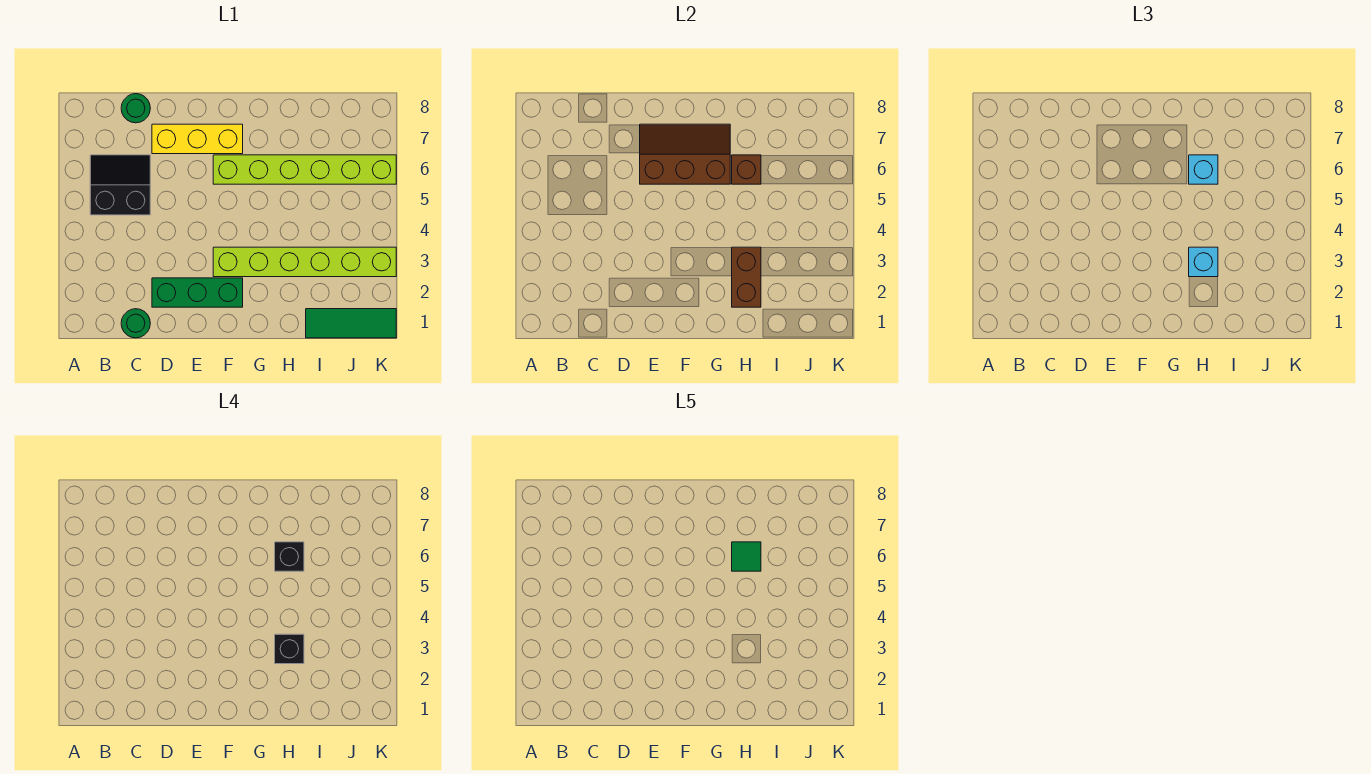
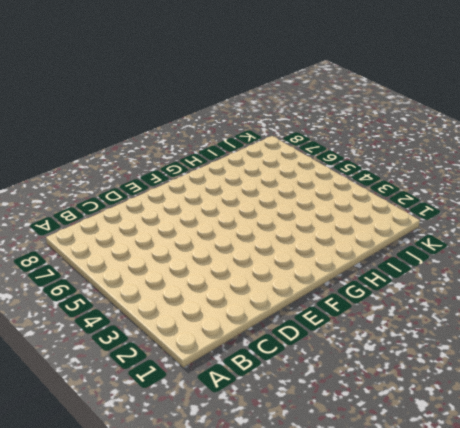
none -> black 2x2 slope [90,155,150,215]
none -> green 1x1 round brick [121,309,150,338]
none -> green 1x1 round brick [121,94,150,123]

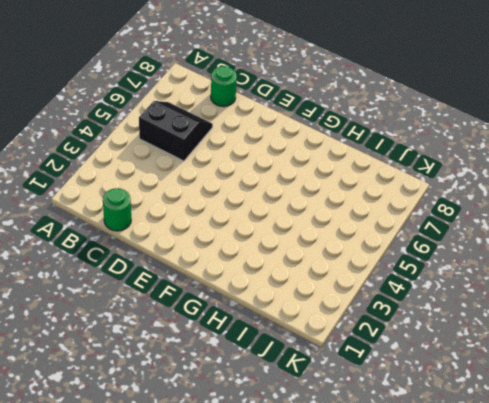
none -> green 1x3 brick [152,278,243,307]
none -> yellow 1x3 brick [152,124,243,154]
none -> lime 1x6 brick [213,247,396,277]

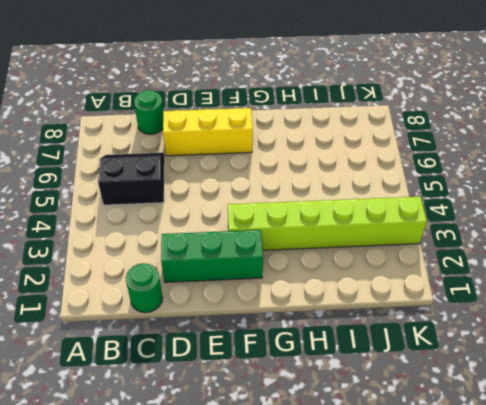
none -> lime 1x6 brick [213,155,396,184]
none -> green 1x3 tile [306,309,396,338]
none -> brown 2x3 slope [640,124,730,184]

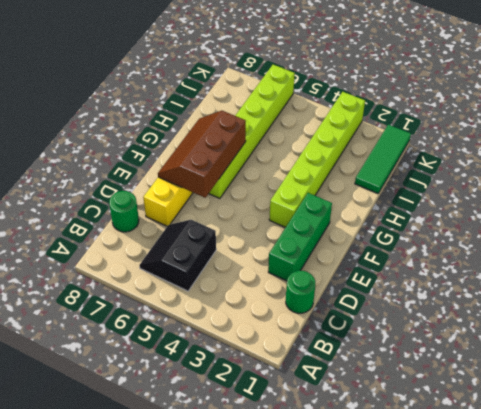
none -> brown 1x2 brick [732,247,761,307]
none -> brown 1x1 brick [732,155,761,184]
none -> cyan 1x1 brick [1189,247,1218,277]

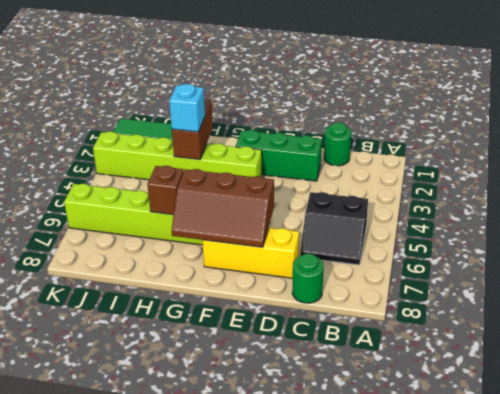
none -> cyan 1x1 brick [1189,155,1218,184]
none -> black 1x1 brick [275,634,304,664]
none -> black 1x1 brick [275,542,304,571]

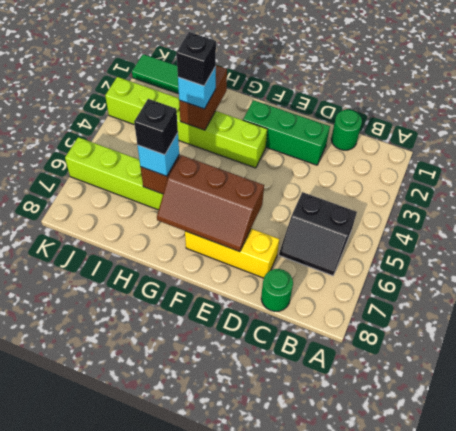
none -> green 1x1 tile [732,542,761,571]

